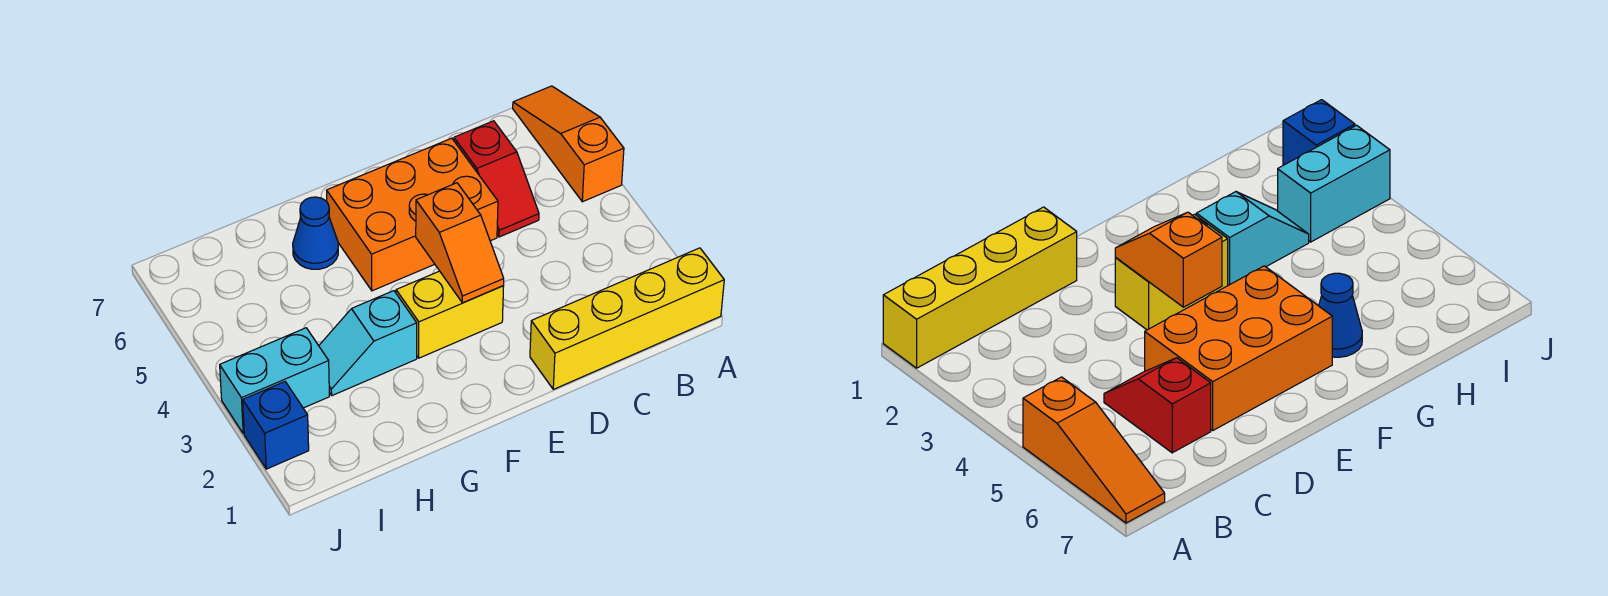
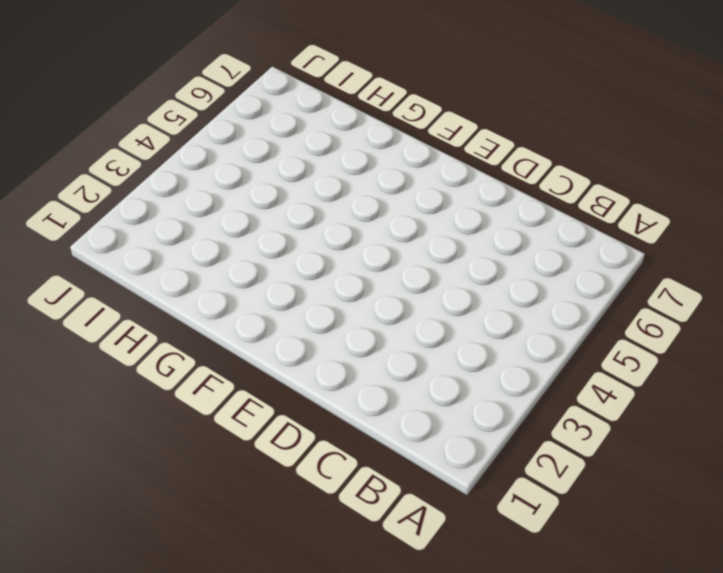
none -> yellow 1x4 brick [530,248,724,389]
none -> orange 1x3 slope [513,86,624,202]

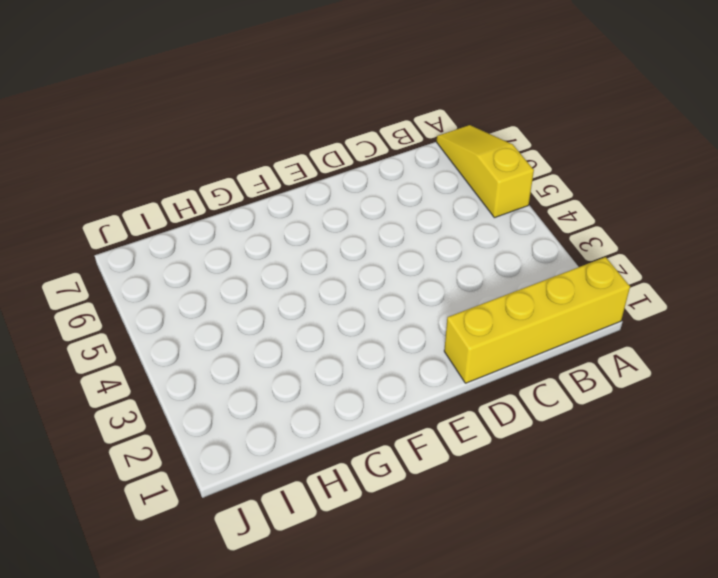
yellow 1x3 slope [437,125,534,218] -> orange 1x3 slope [513,86,624,202]
none -> red 1x2 slope [454,121,539,237]
none -> orange 2x3 brick [327,138,498,291]

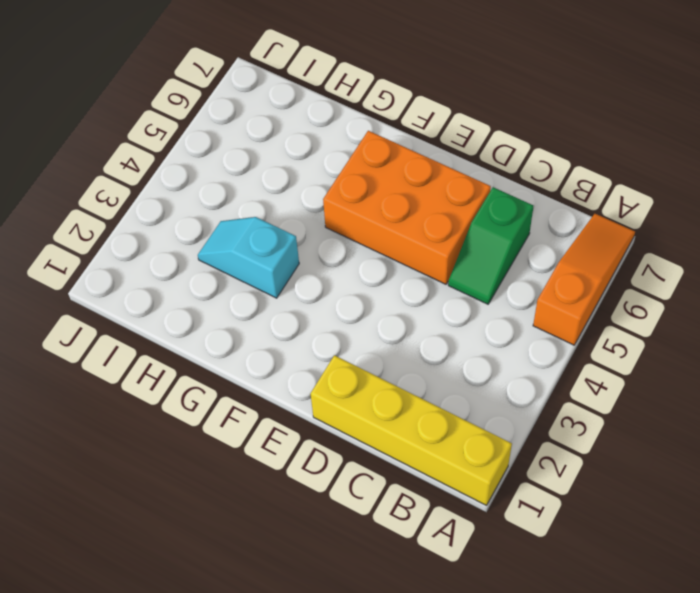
green 1x2 slope [448,187,533,304] -> red 1x2 slope [454,121,539,237]
none -> yellow 1x2 brick [396,271,504,358]
none -> blue 1x1 cone [293,197,338,269]

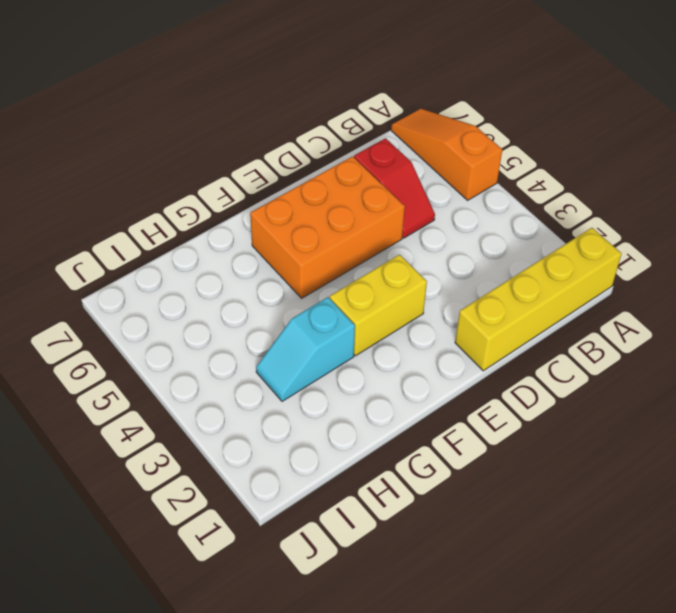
none -> blue 1x1 cone [293,197,338,269]
none -> cyan 1x2 brick [220,328,329,434]

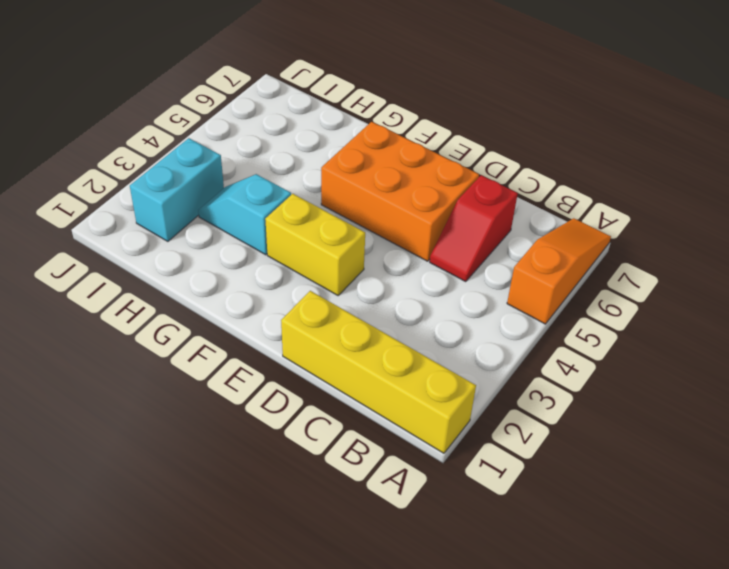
cyan 1x2 brick [130,138,224,241] -> cyan 1x2 brick turned to [220,328,329,434]
none -> blue 1x1 cone [293,197,338,269]
none -> blue 1x1 brick [243,382,309,469]

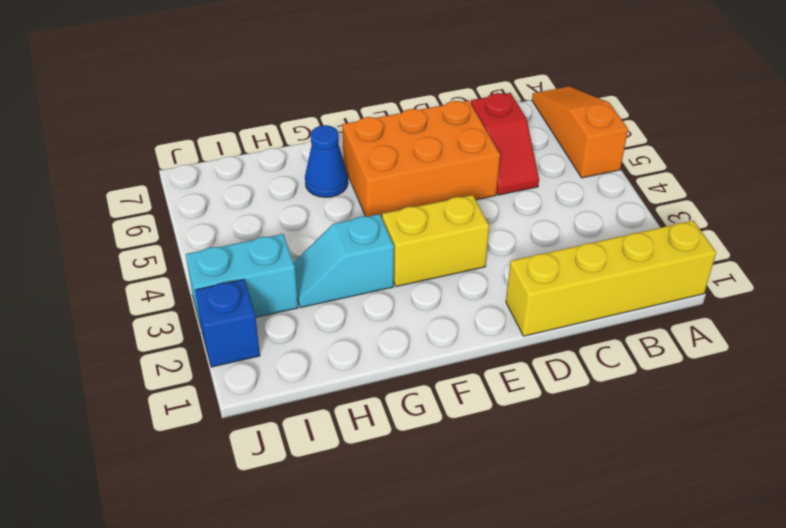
none -> orange 1x2 slope [416,183,504,303]

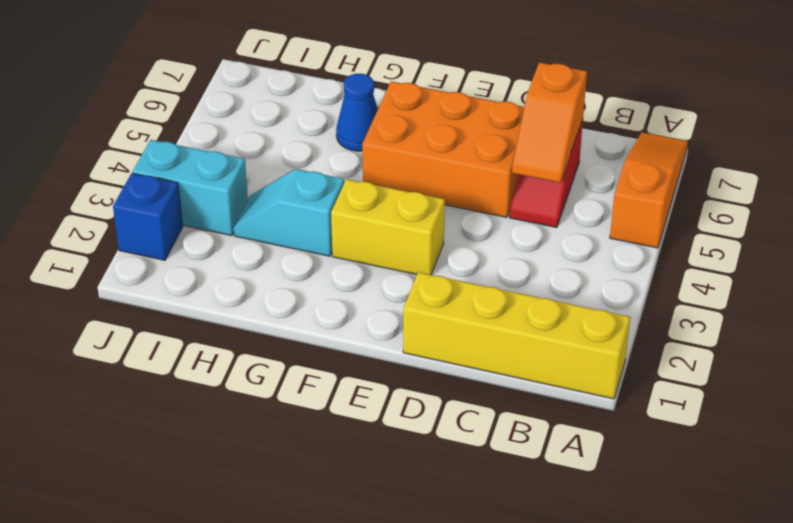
orange 1x2 slope [512,62,587,182] -> orange 1x2 slope moved to [416,183,504,303]

